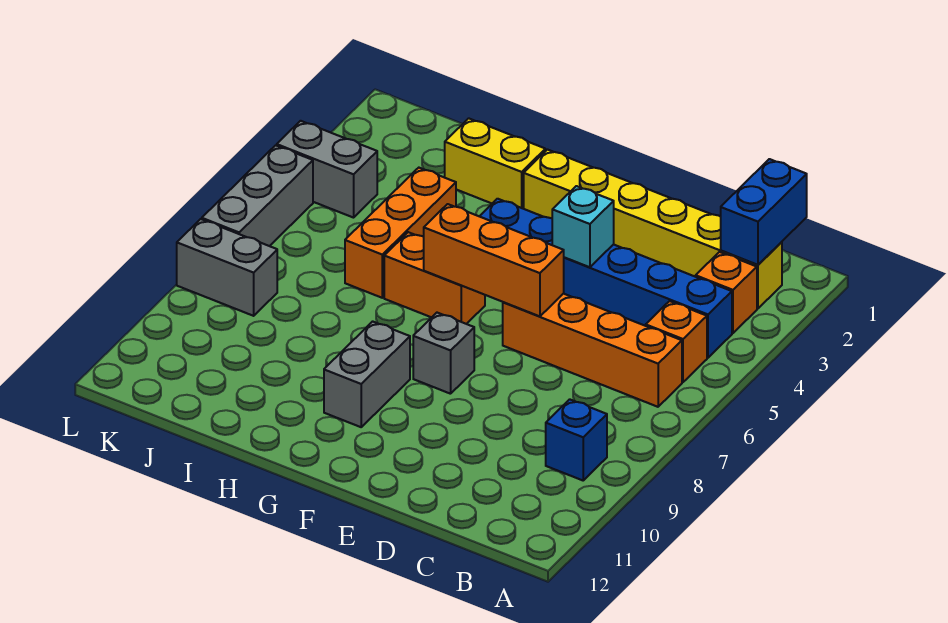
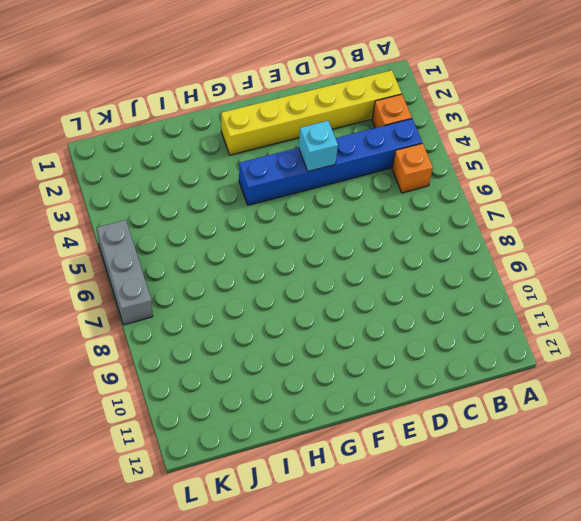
none -> orange 1x4 brick [503,294,682,407]
none -> blue 1x1 brick [546,399,607,480]
none -> grey 1x1 brick [413,313,474,394]

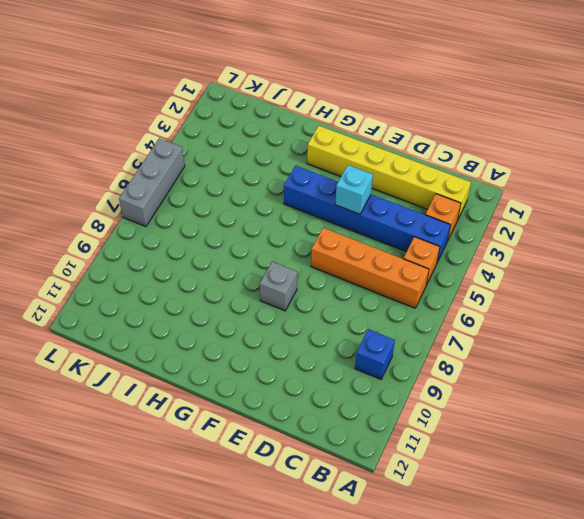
none -> orange 1x2 brick [384,232,485,324]
none -> grey 1x2 brick [324,321,410,427]
none -> yellow 1x2 brick [445,118,545,209]

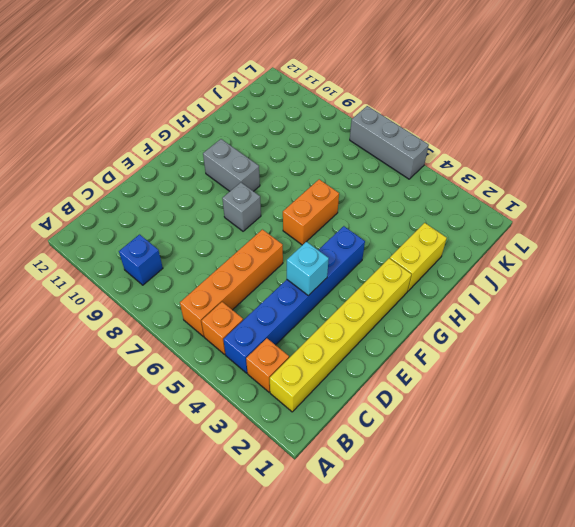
none -> orange 1x3 brick [345,168,456,298]
none -> grey 1x2 brick [277,121,377,218]
none -> grey 1x2 brick [177,219,277,316]

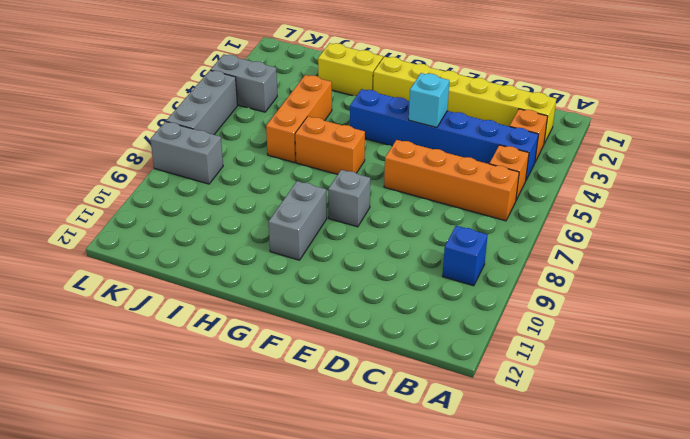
none -> blue 1x2 brick [721,159,807,265]
none -> orange 1x3 brick [424,204,564,317]

